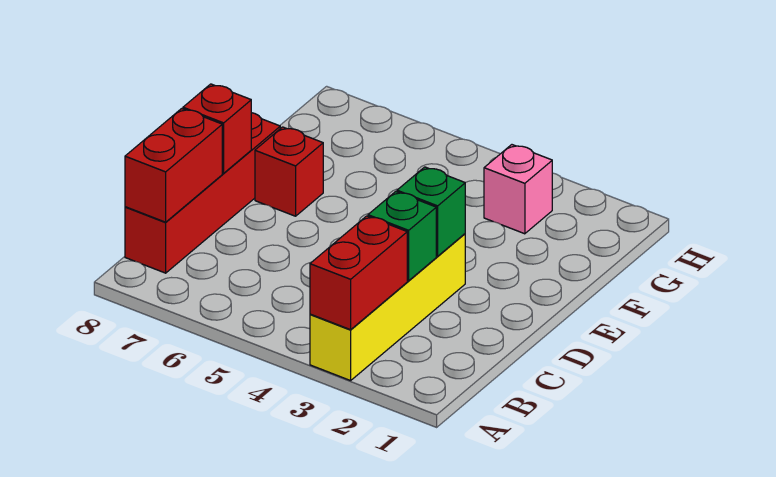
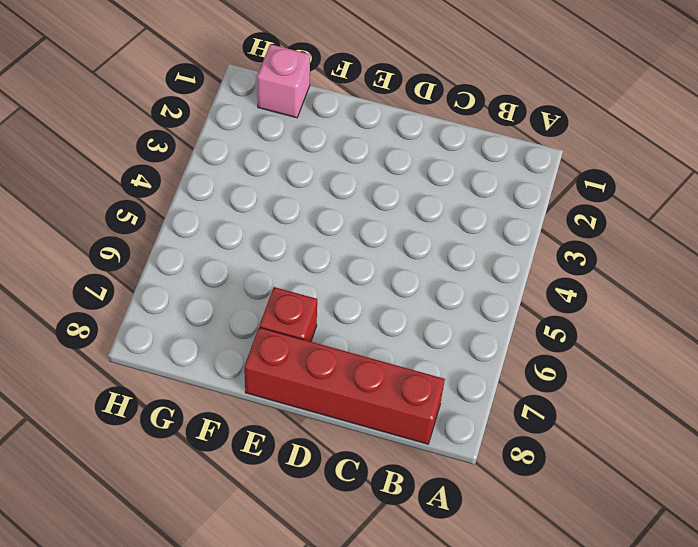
pink 1x1 brick [257,44,310,118] -> pink 1x1 brick moved to [484,145,552,234]
none -> yellow 1x4 brick [310,234,465,381]
none -> red 1x2 brick [310,216,407,330]

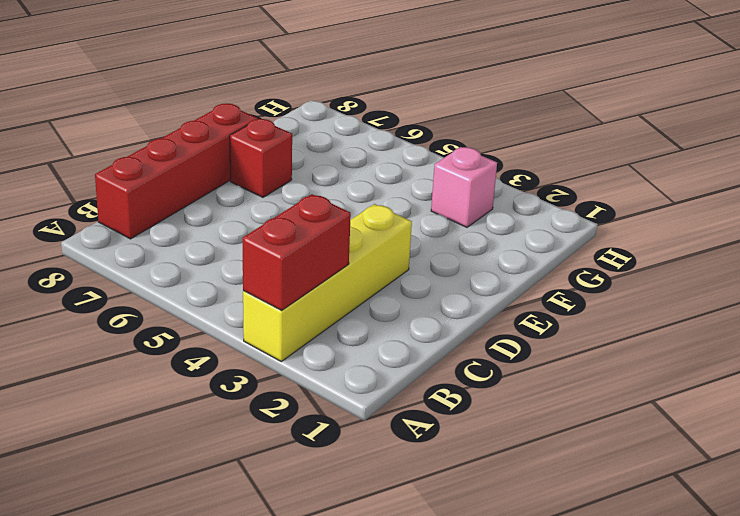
none -> red 1x2 brick [125,109,222,222]
none -> green 1x1 brick [368,192,436,281]

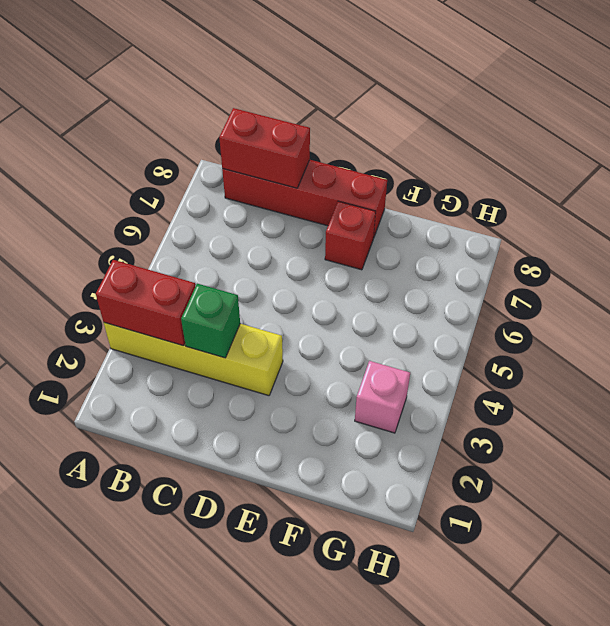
none -> green 1x1 brick [397,167,465,256]
none -> red 1x1 brick [183,84,251,173]

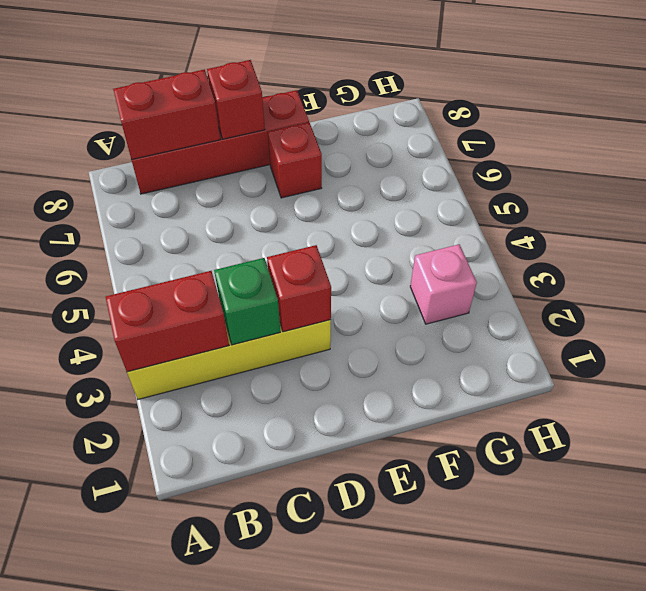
red 1x1 brick [267,245,331,332] -> green 1x1 brick [397,167,465,256]

